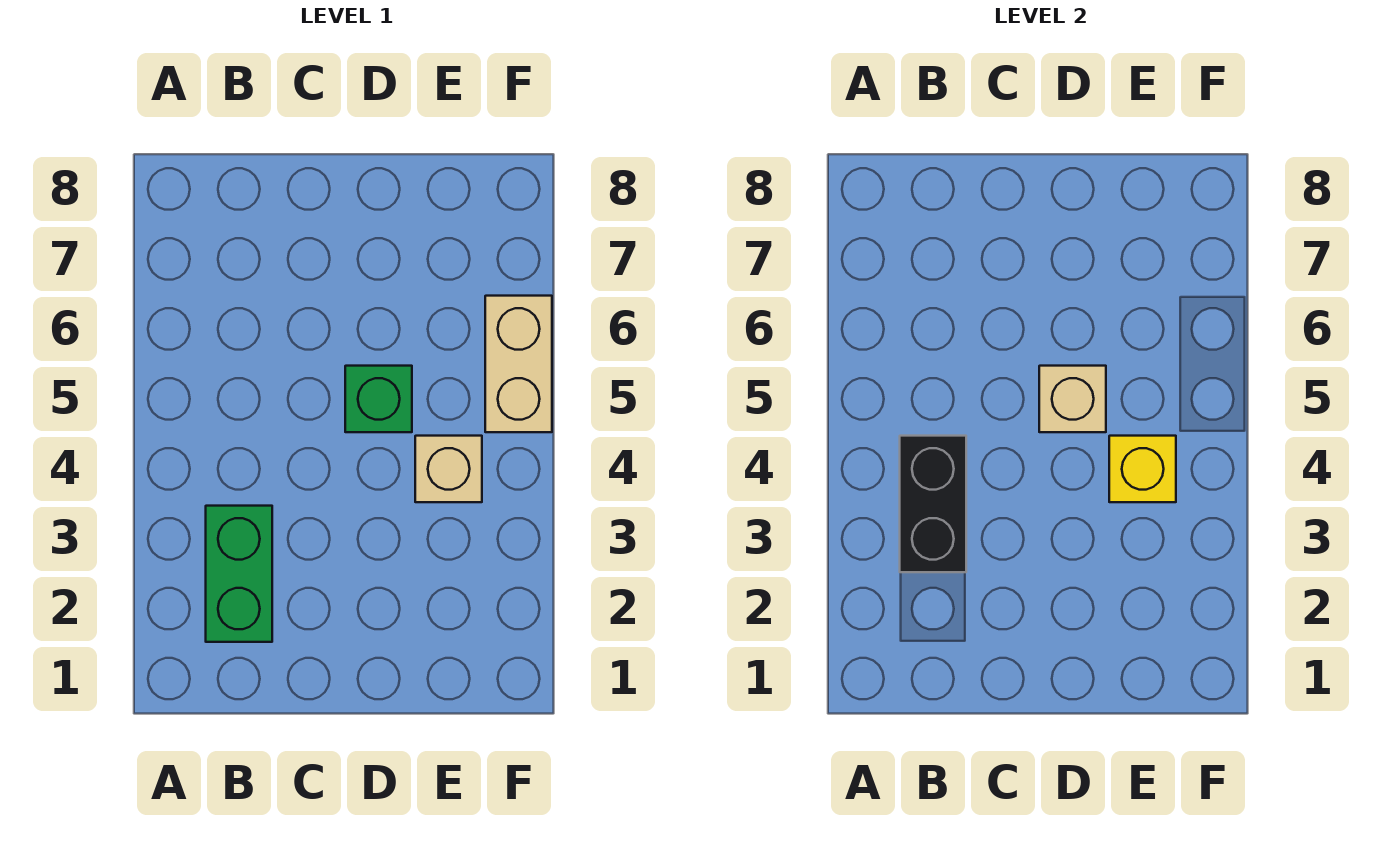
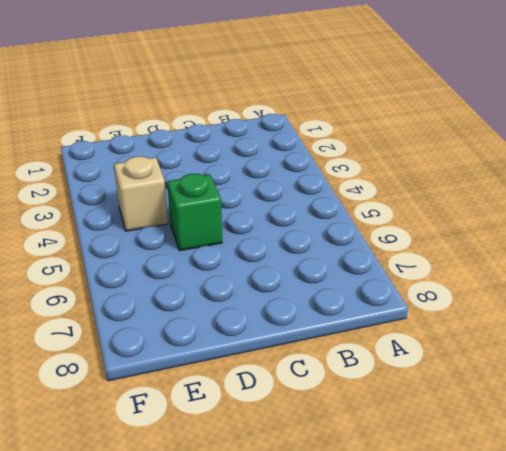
none -> green 1x2 brick [206,506,272,642]
none -> tan 1x2 brick [485,296,552,432]

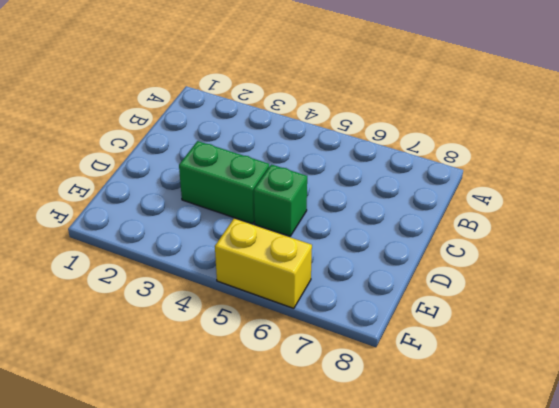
green 1x2 brick [179,141,269,224] -> green 1x2 brick moved to [206,506,272,642]
yellow 1x2 brick [215,219,312,308] -> tan 1x2 brick [485,296,552,432]
none -> tan 1x1 brick [415,436,482,502]
none -> black 1x2 brick [900,436,966,572]

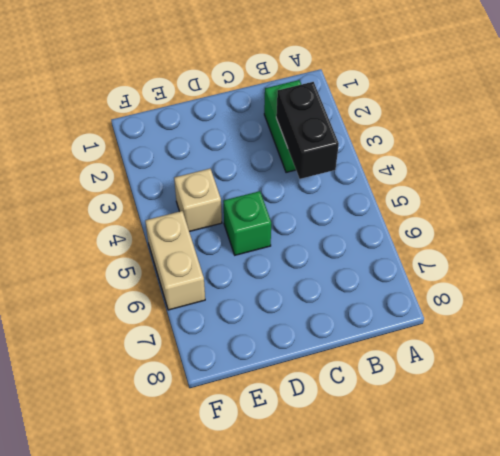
none -> tan 1x1 brick [1039,366,1106,432]
none -> yellow 1x1 brick [1109,436,1176,502]

